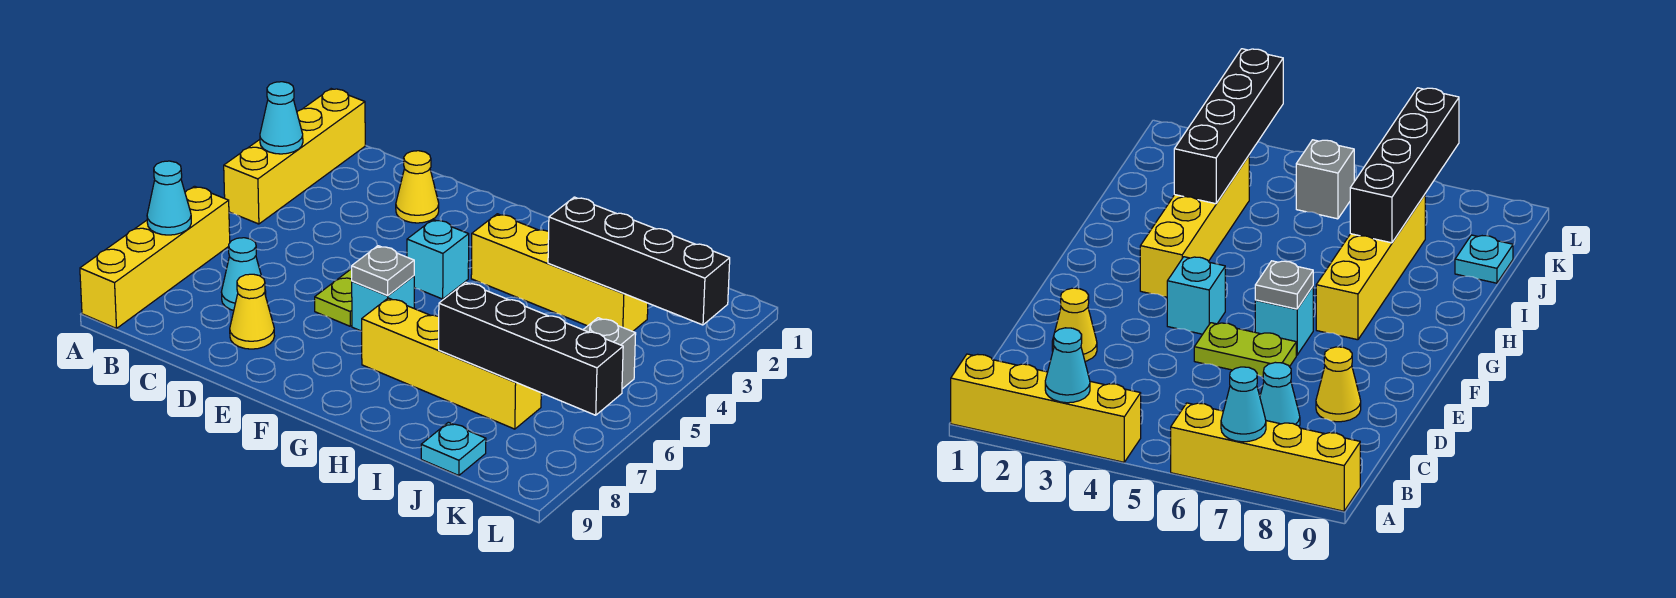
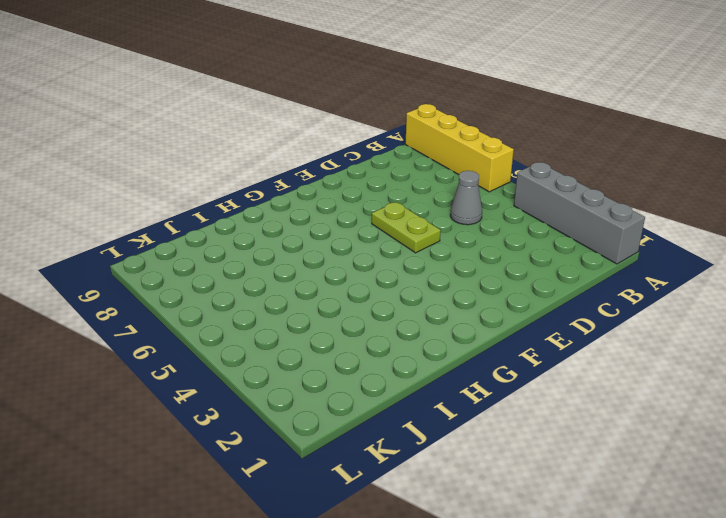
grey 1x4 brick [514,162,645,264] -> yellow 1x4 brick [224,89,365,224]
grey 1x1 cone [450,171,482,225] -> none
none -> cyan 1x1 cone [222,238,266,310]
none -> yellow 1x1 cone [396,151,439,223]
none -> yellow 1x1 cone [230,274,274,349]

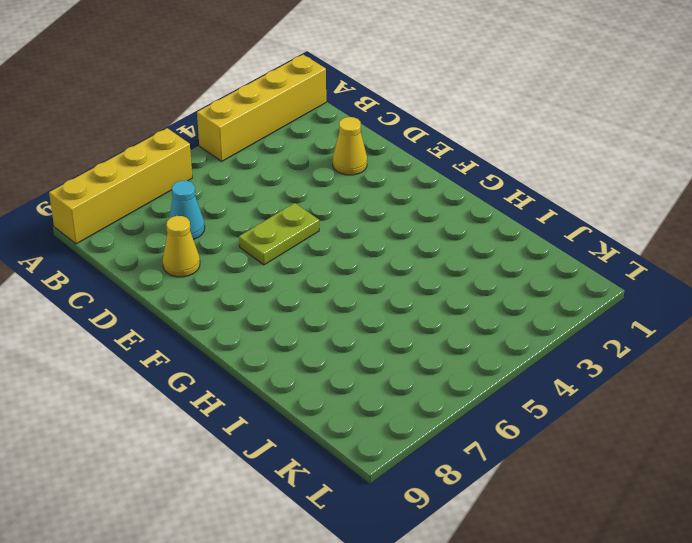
none -> cyan 1x1 brick [407,220,469,299]
none -> cyan 1x1 brick [352,276,414,331]
none -> yellow 1x4 brick [471,214,648,331]

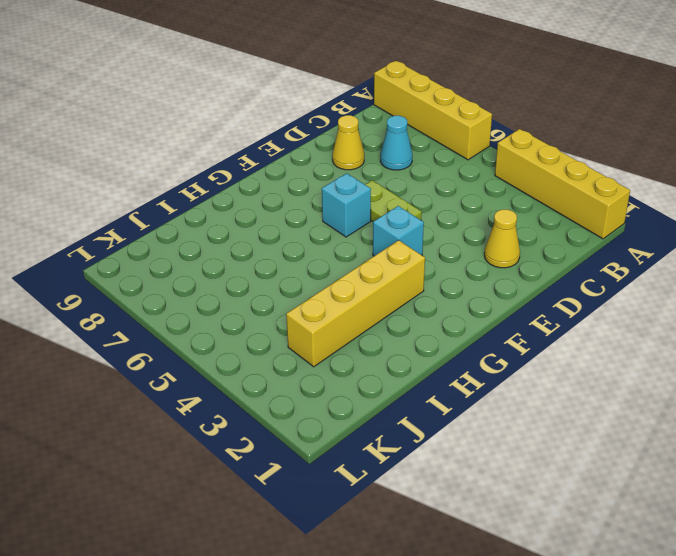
none -> yellow 1x4 brick [362,298,541,429]
none -> cyan 1x1 plate [421,422,486,476]
none -> grey 1x1 brick [583,318,636,389]

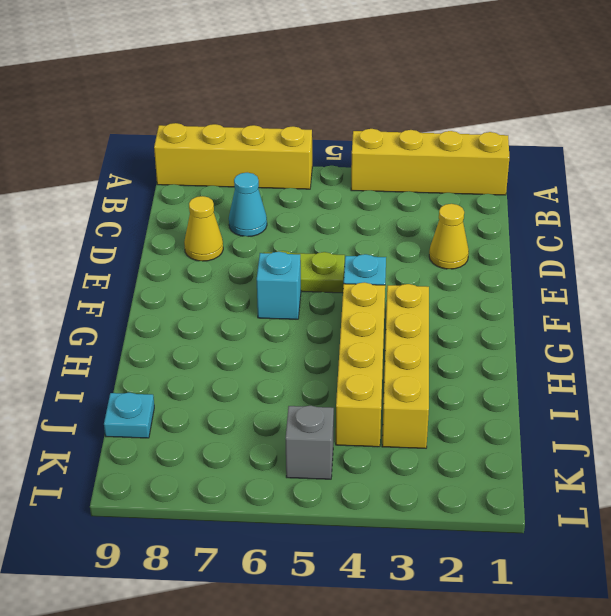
yellow 1x4 brick [336,282,385,447] -> yellow 1x4 brick moved to [362,298,541,429]
none -> cyan 1x1 cone [260,82,303,154]
none -> cyan 1x1 cone [147,161,191,235]
none -> grey 1x1 plate [352,246,414,295]

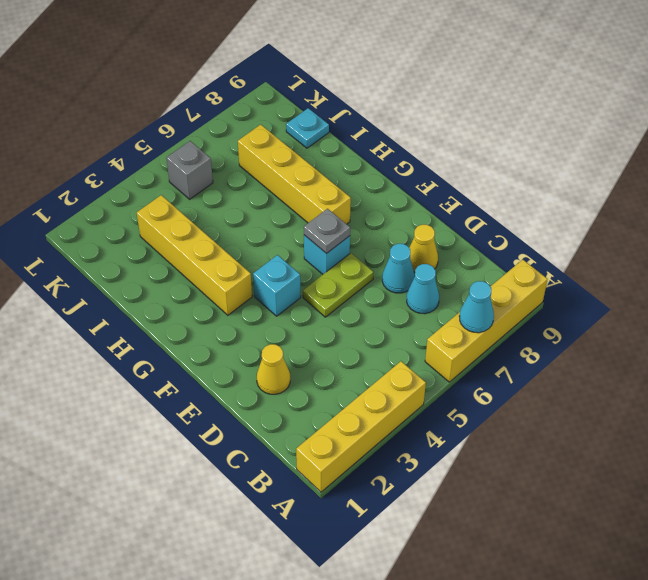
cyan 1x1 cone [382,244,415,293] -> cyan 1x1 cone moved to [260,82,303,154]
none -> black 1x4 brick [548,197,730,325]
none -> black 1x4 brick [439,282,623,415]

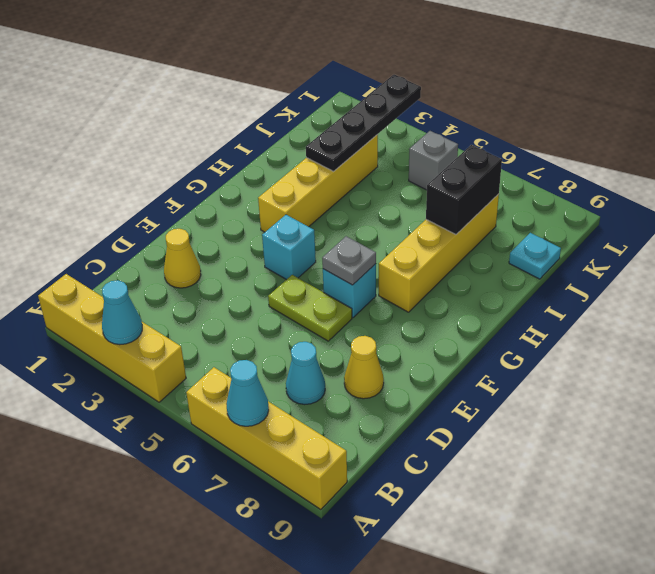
black 1x4 plate [306,75,421,171] -> black 1x4 brick [548,197,730,325]
black 1x2 brick [426,145,502,234] -> black 1x4 brick [439,282,623,415]

